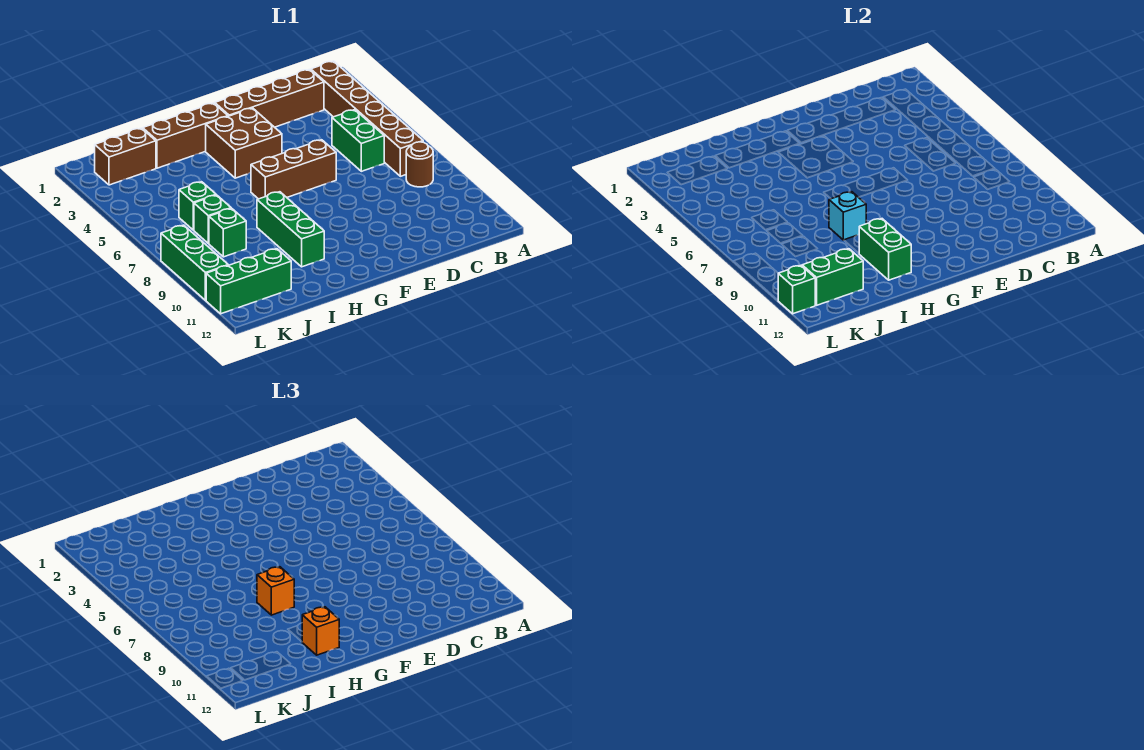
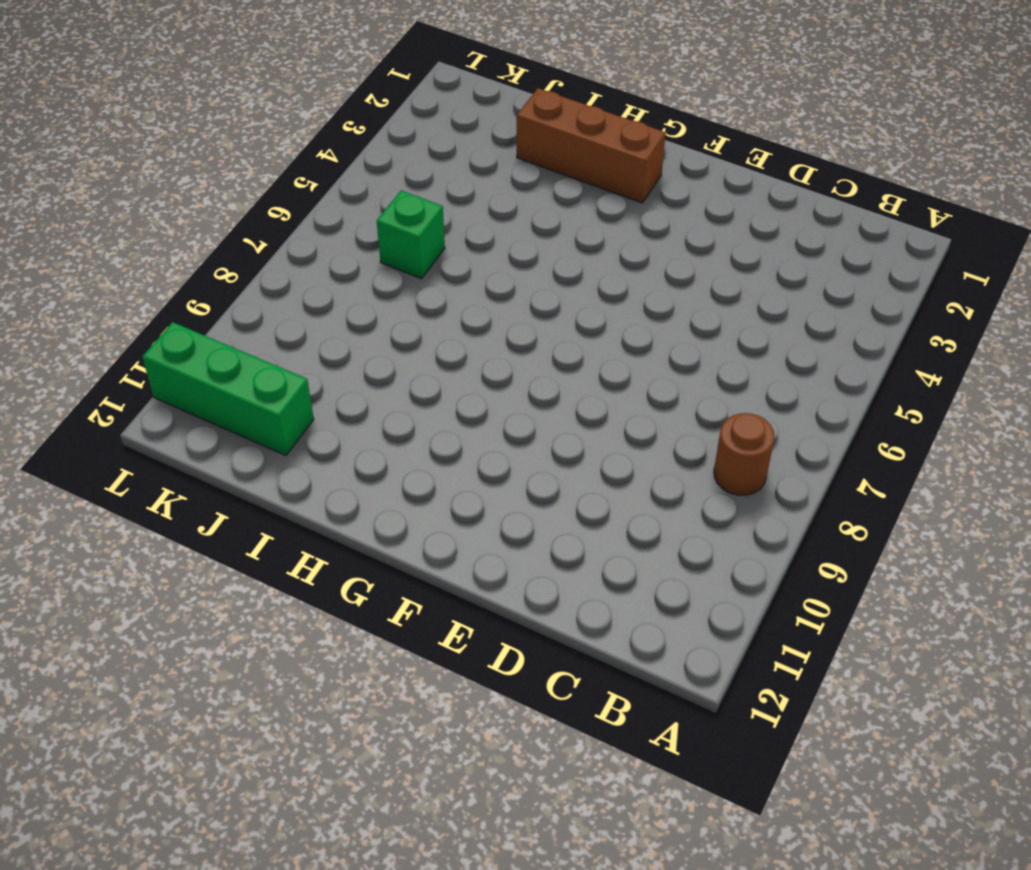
none -> brown 1x6 brick [311,61,423,176]
none -> brown 1x4 brick [215,70,324,127]
none -> green 1x2 brick [332,110,384,171]

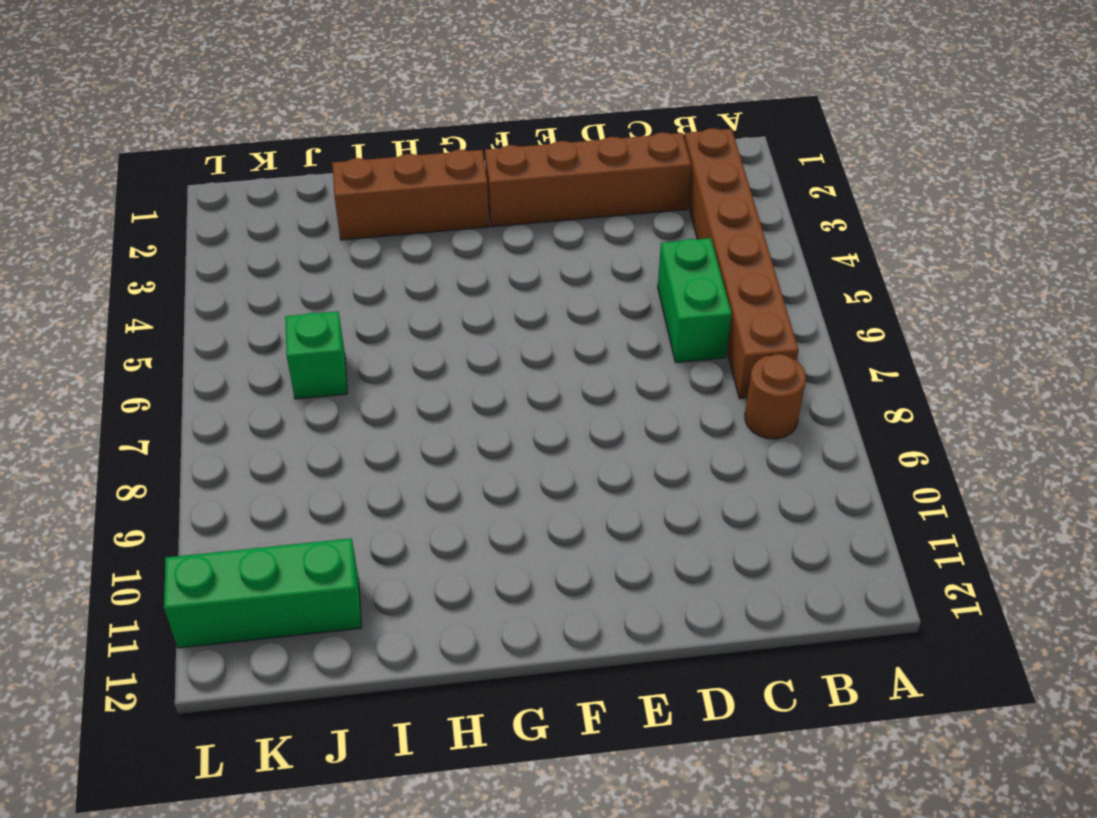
none -> brown 1x3 brick [251,140,336,199]
none -> brown 2x2 brick [206,108,282,178]
none -> green 1x3 brick [257,192,324,267]

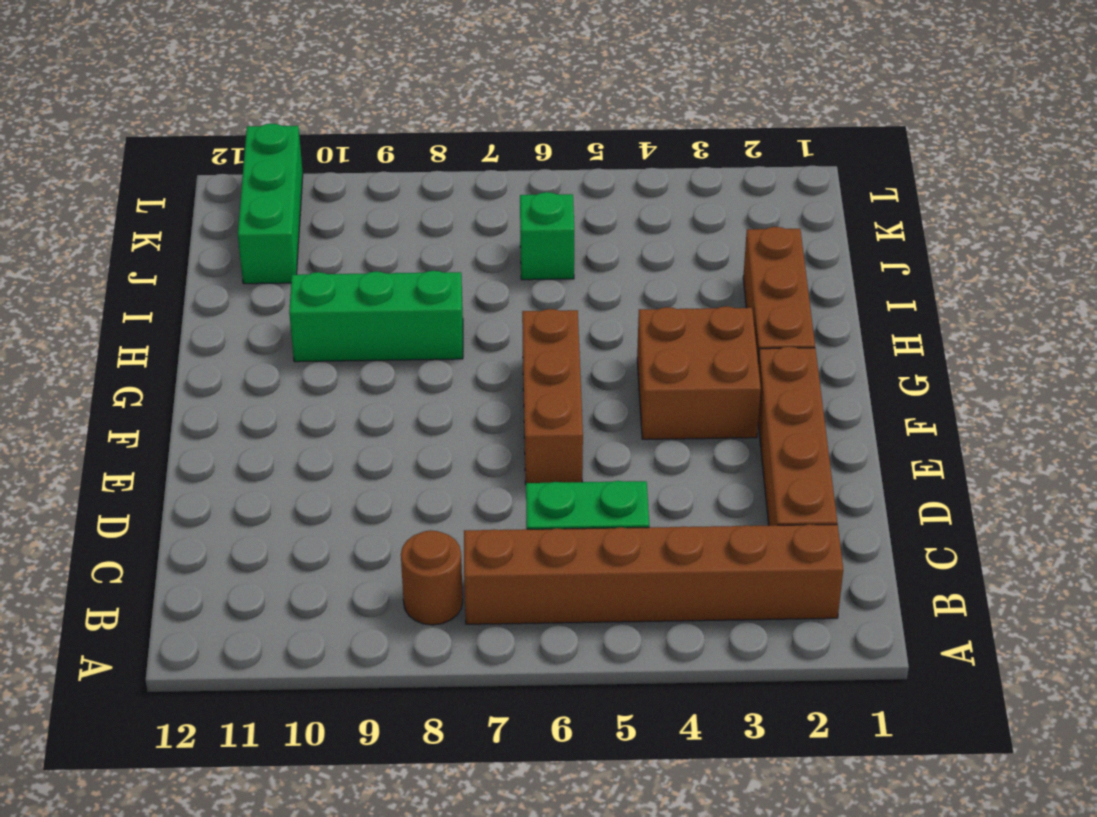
none -> brown 1x2 brick [95,128,156,185]
none -> green 1x1 brick [194,195,231,243]
none -> green 1x1 brick [209,208,246,257]

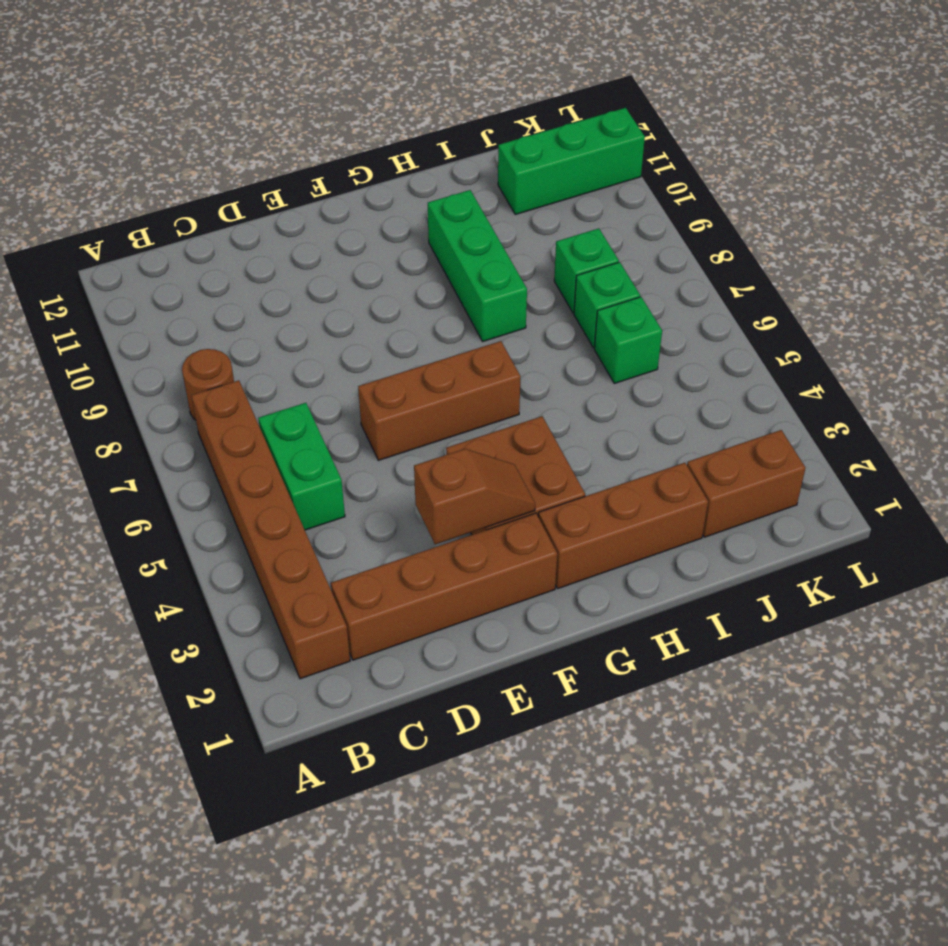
brown 1x2 slope [414,449,535,544] -> none
none -> green 1x3 brick [161,225,228,300]
none -> cyan 1x1 brick [829,192,866,240]
none -> green 1x2 brick [859,219,911,280]

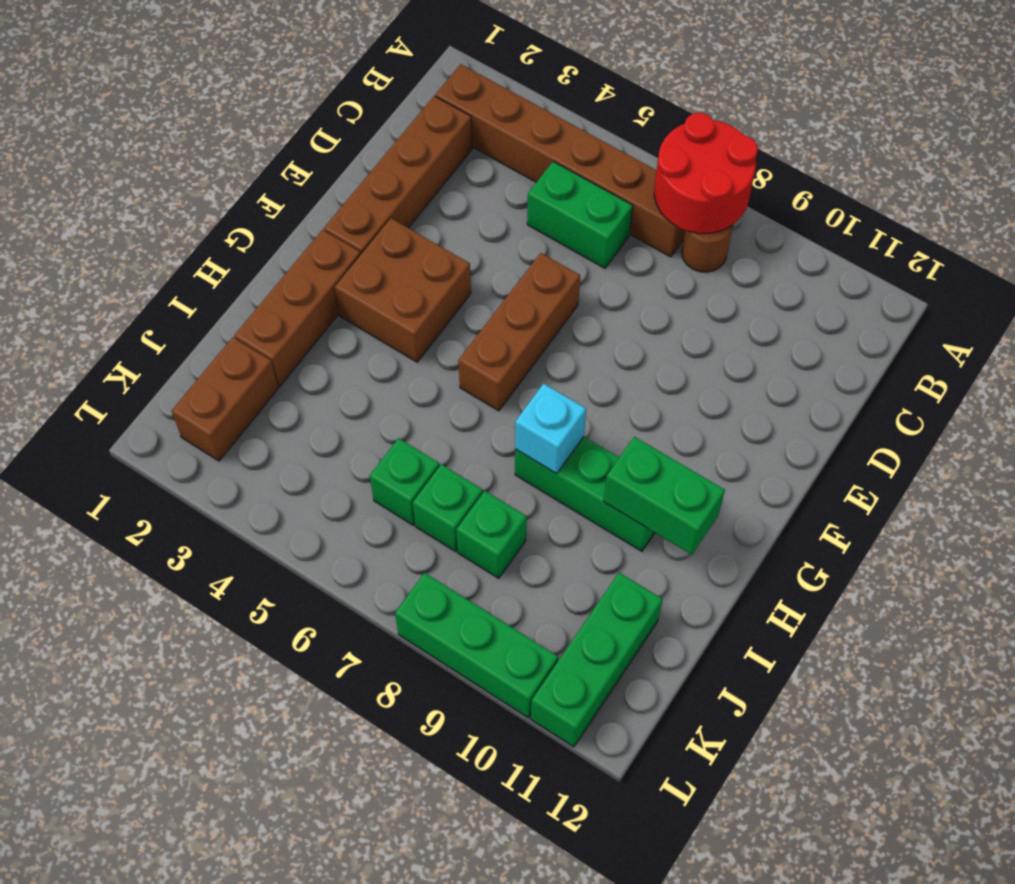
red 2x2 round brick [654,113,758,233] -> none
none -> green 1x2 brick [802,249,863,305]
none -> green 1x1 brick [778,265,816,314]
none -> orange 1x1 brick [257,567,294,615]

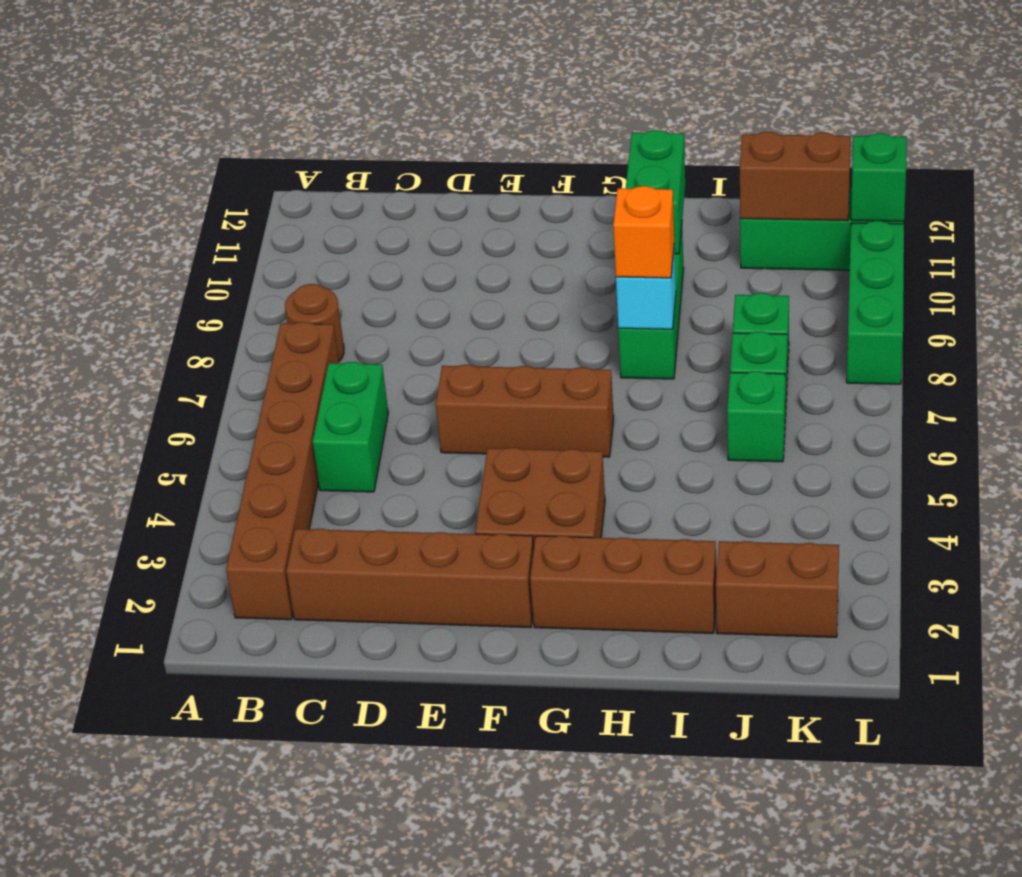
brown 1x2 brick [740,132,850,221] -> green 1x2 brick [802,249,863,305]
none -> orange 1x1 brick [302,607,339,655]

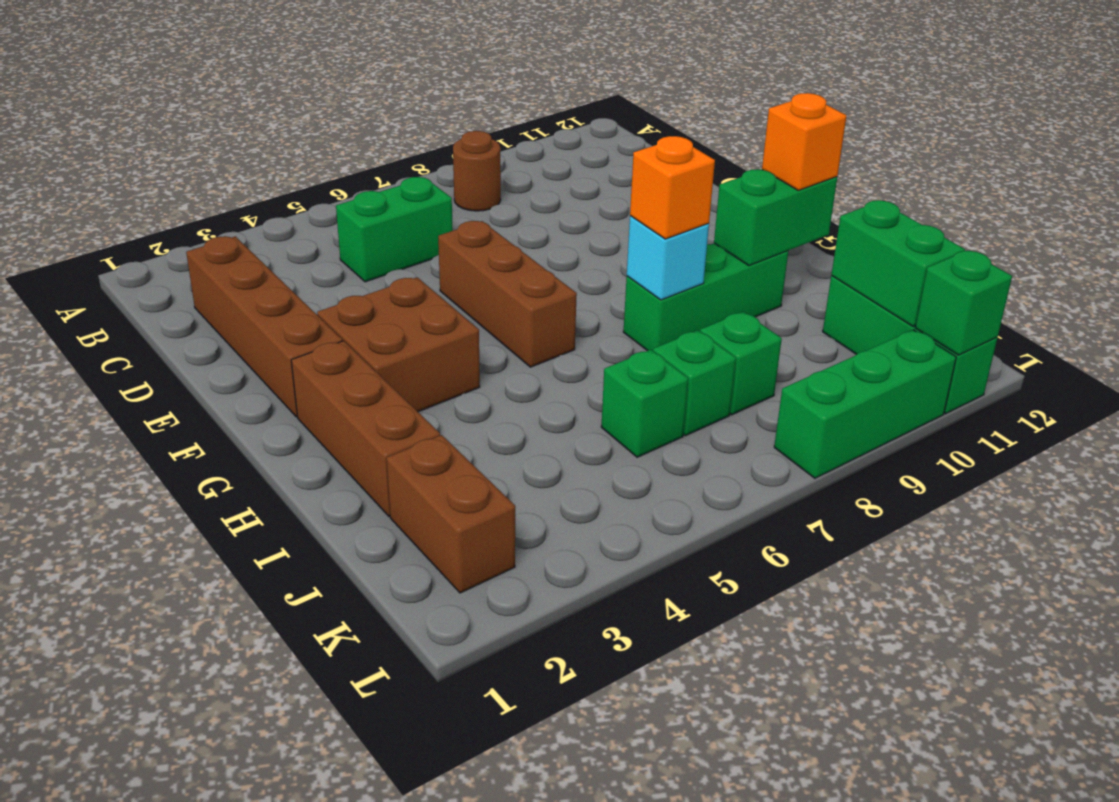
none -> brown 1x6 brick [311,61,423,176]

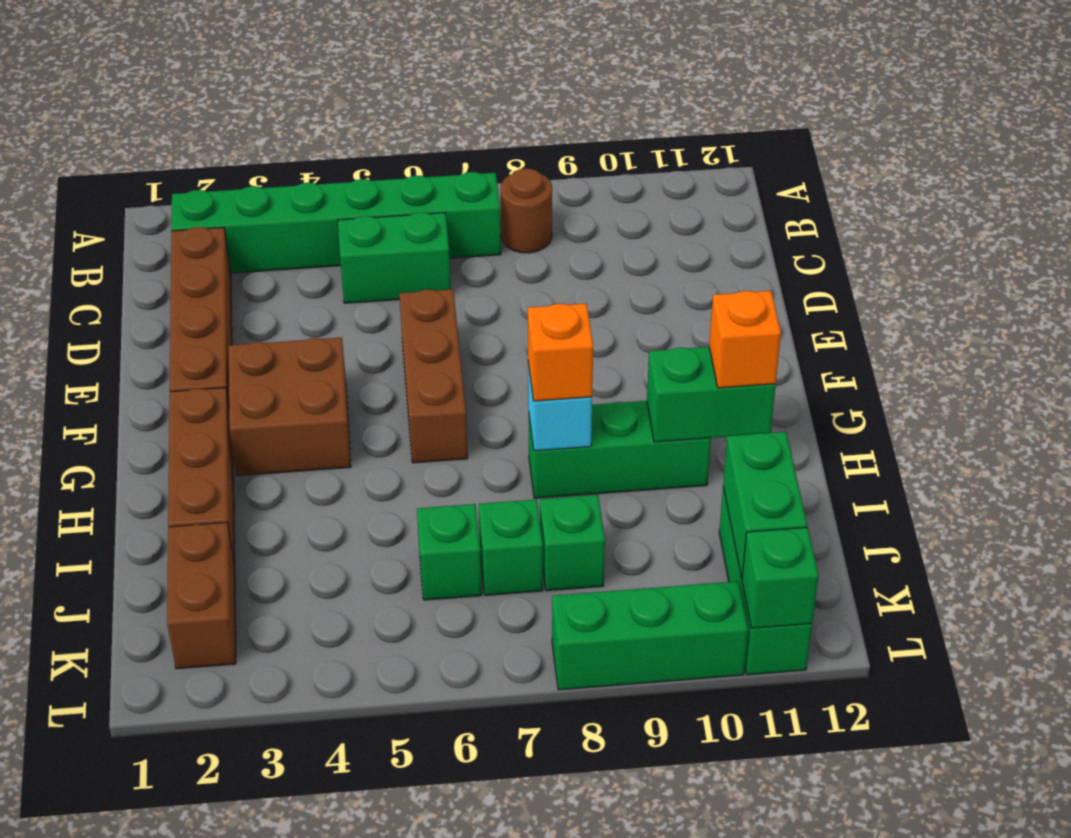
green 1x6 brick [172,172,501,273] -> brown 1x6 brick [311,61,423,176]

